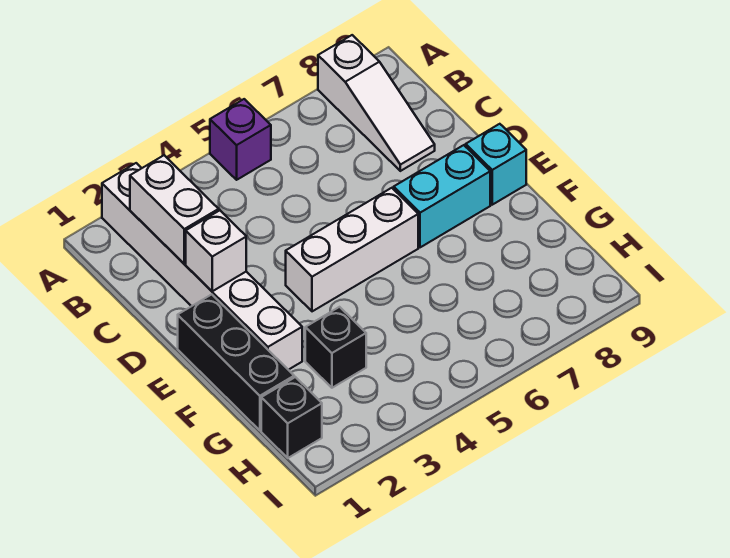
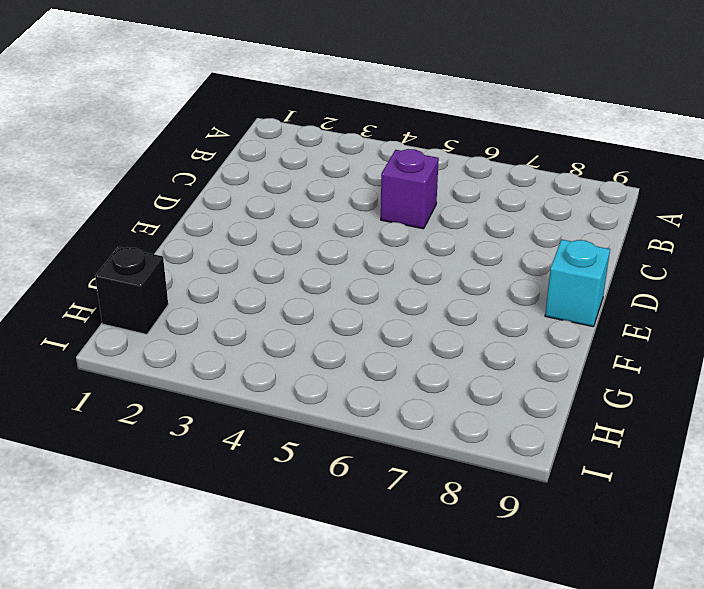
purple 1x1 brick [381,149,439,229] -> purple 1x1 brick moved to [210,99,271,180]
none -> white 1x6 brick [102,163,302,370]
none -> white 1x3 slope [318,35,435,171]

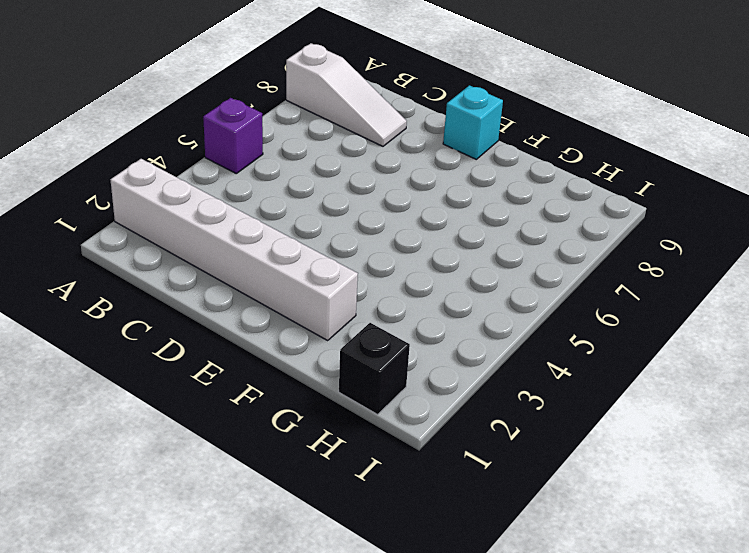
none -> black 1x3 brick [178,294,294,430]
none -> white 1x3 brick [286,188,418,311]

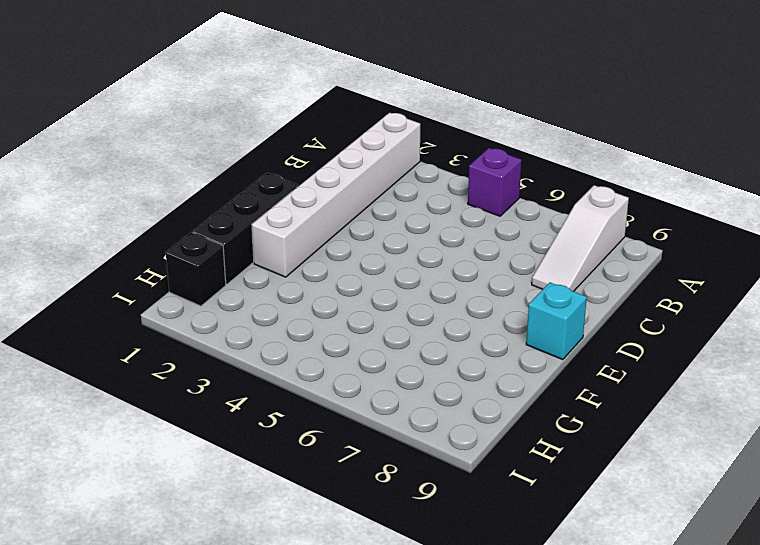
none -> white 1x3 brick [286,188,418,311]
none -> cyan 1x2 brick [394,145,490,247]

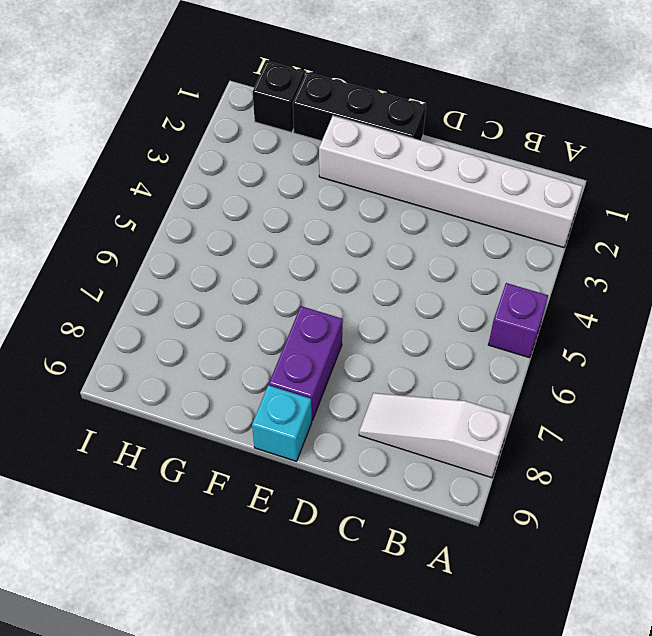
purple 1x2 brick [269,306,343,420] -> cyan 1x2 brick [394,145,490,247]
none -> white 1x3 brick [286,188,418,311]
none -> black 1x1 brick [305,307,366,388]

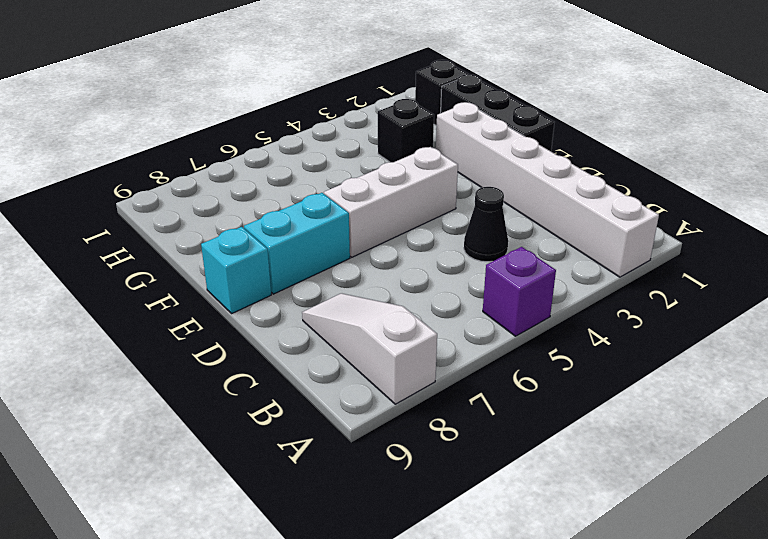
black 1x1 cone [464,187,508,262] -> none
none -> white 1x2 brick [130,155,219,264]
none -> white 1x1 brick [186,210,246,291]

